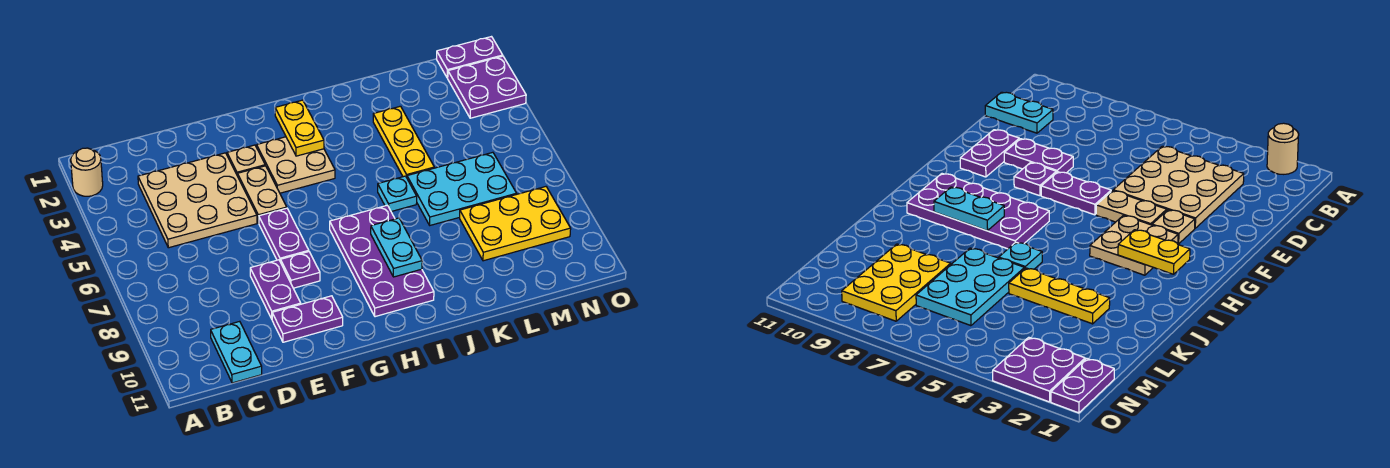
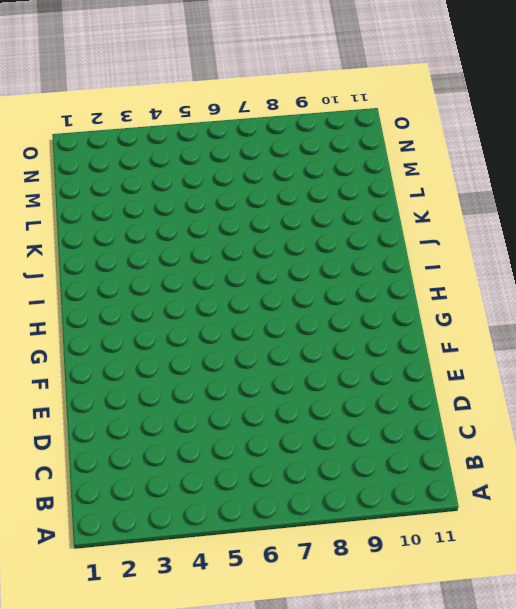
none -> tan 1x1 round brick [71,148,103,196]
none -> tan 3x3 plate [138,153,257,248]
none -> cyan 1x2 plate [211,321,262,383]

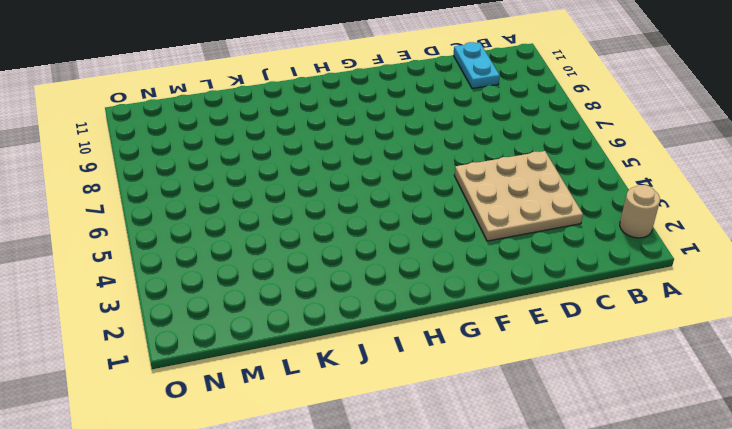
none -> purple 1x2 plate [250,260,301,319]
none -> purple 1x2 plate [272,296,343,342]
none -> tan 1x1 plate [227,145,265,176]

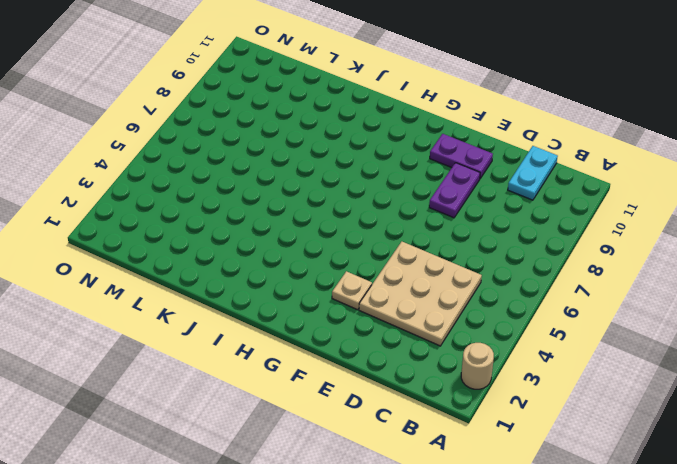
none -> tan 1x2 plate [238,166,287,223]
none -> purple 1x2 plate [259,208,309,262]
none -> purple 1x1 plate [281,252,320,288]

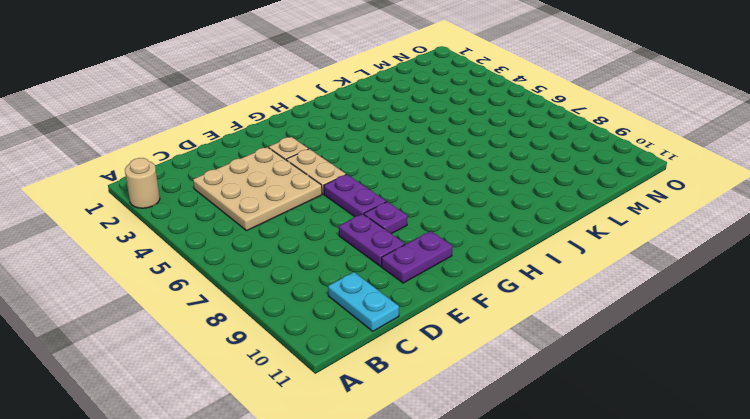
none -> tan 2x2 plate [257,137,335,193]
none -> purple 2x4 plate [330,205,434,317]
none -> cyan 1x1 plate [378,176,417,212]

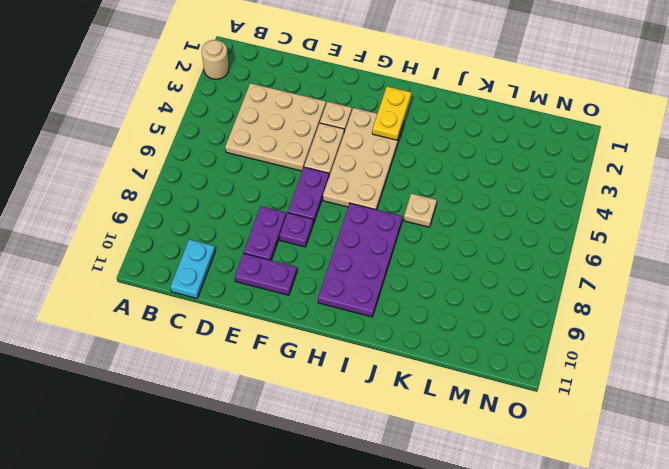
tan 2x4 plate [323,108,404,210] -> tan 2x2 plate [257,137,335,193]
tan 1x1 plate [404,193,437,227] -> cyan 1x1 plate [378,176,417,212]
none -> yellow 1x3 plate [373,106,434,178]
none -> cyan 2x3 plate [407,152,517,225]
none -> yellow 2x3 plate [460,187,571,261]

